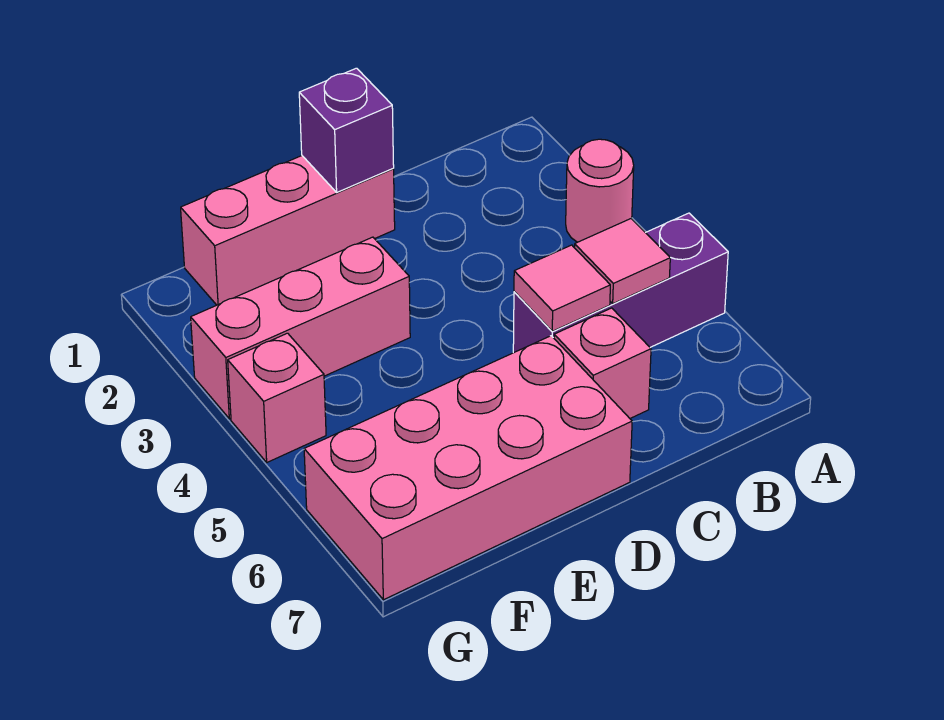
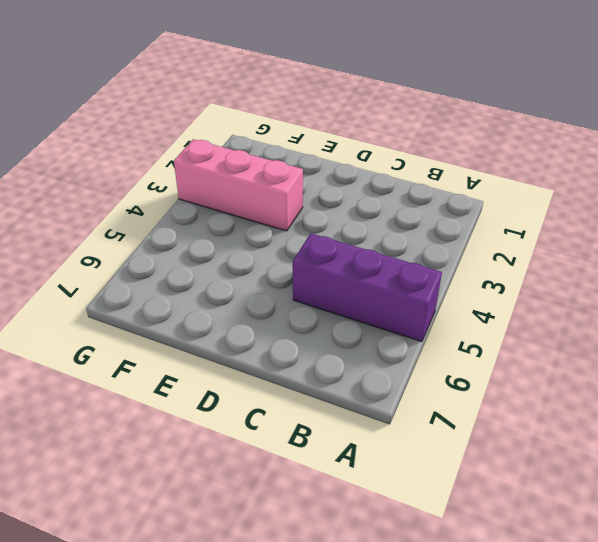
none -> pink 1x1 round brick [566,139,634,242]
none -> pink 1x1 brick [554,308,651,418]

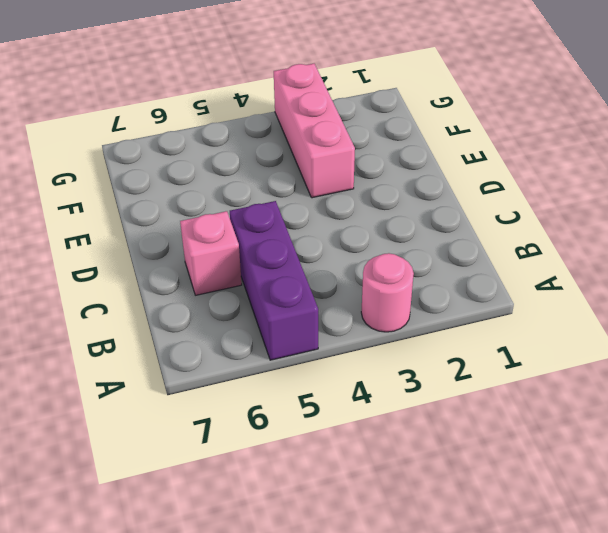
none -> pink 1x3 brick [181,156,395,305]
none -> pink 2x4 brick [304,336,632,600]

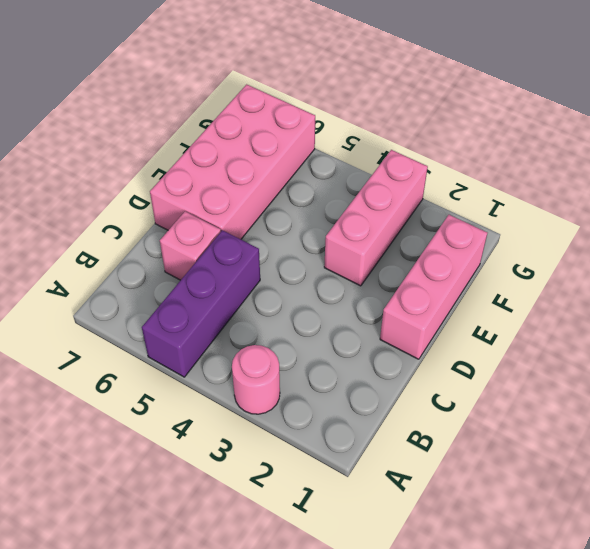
none -> pink 1x1 brick [228,333,326,462]
none -> pink 1x1 tile [574,219,670,304]

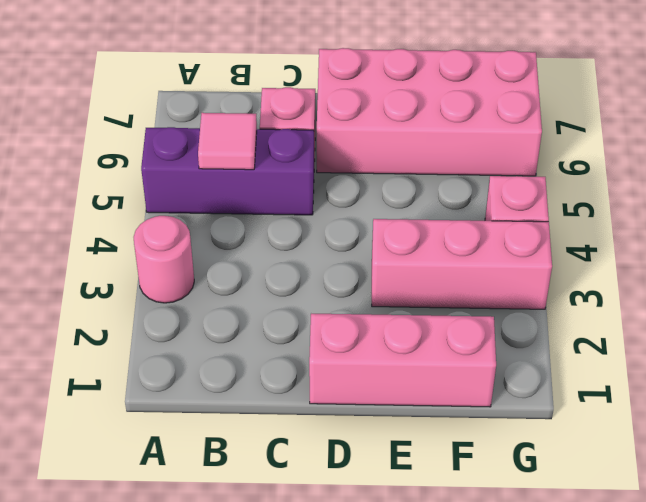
none -> pink 1x1 tile [514,245,610,331]
none -> purple 1x1 brick [299,68,394,192]

